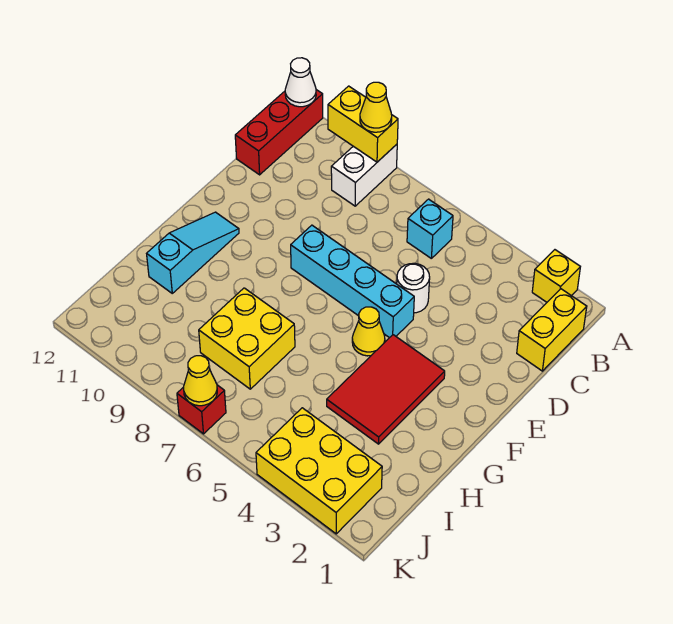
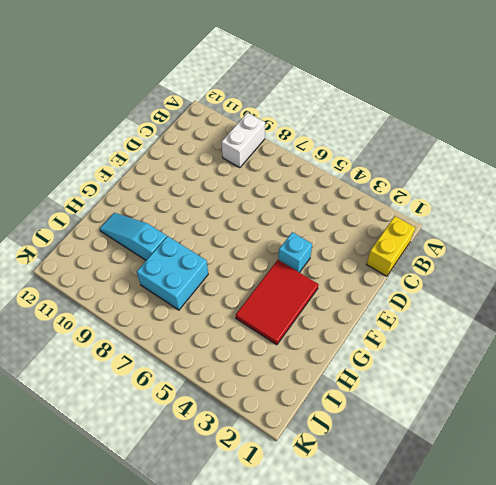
cyan 1x1 brick [278,232,312,272] -> cyan 1x1 brick moved to [407,199,453,258]
cyan 2x2 brick [137,236,208,310] -> yellow 2x2 brick [199,288,295,389]
cyan 1x3 slope [100,213,167,260] -> cyan 1x3 slope turned to [147,212,239,293]
none -> yellow 1x1 brick [532,250,580,302]
none -> red 1x3 brick [235,90,323,175]
none -> white 1x1 round brick [397,263,430,313]

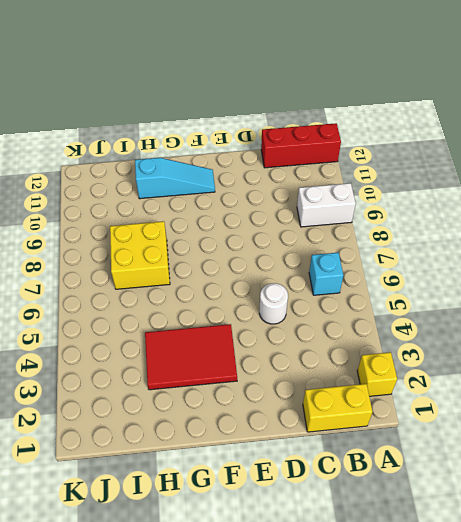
none -> cyan 1x4 brick [291,225,414,338]
none -> yellow 1x1 cone [352,307,385,356]
none -> yellow 2x3 brick [256,408,382,534]

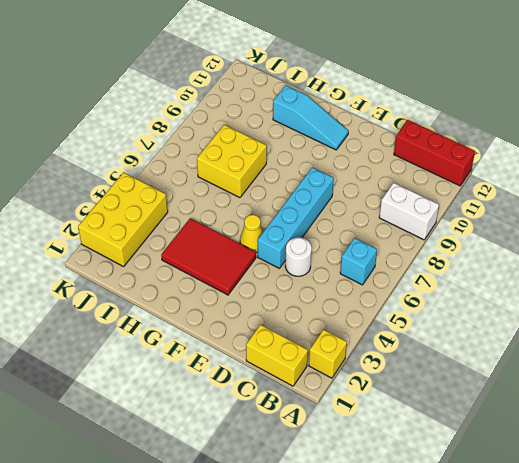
none -> red 1x1 brick [177,385,226,434]
none -> yellow 1x2 brick [328,86,398,162]
none -> white 1x1 cone [285,58,316,107]

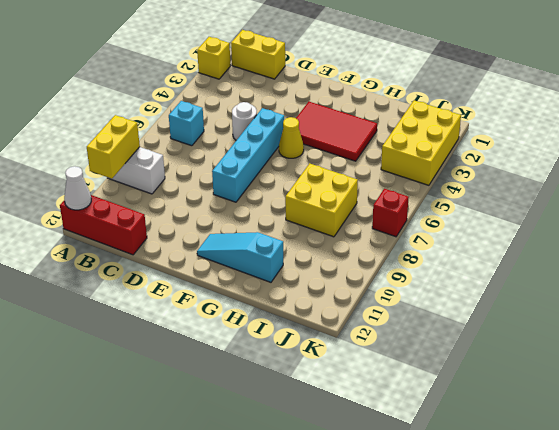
none -> yellow 1x1 cone [184,356,217,406]
none -> yellow 1x1 cone [360,82,392,132]

